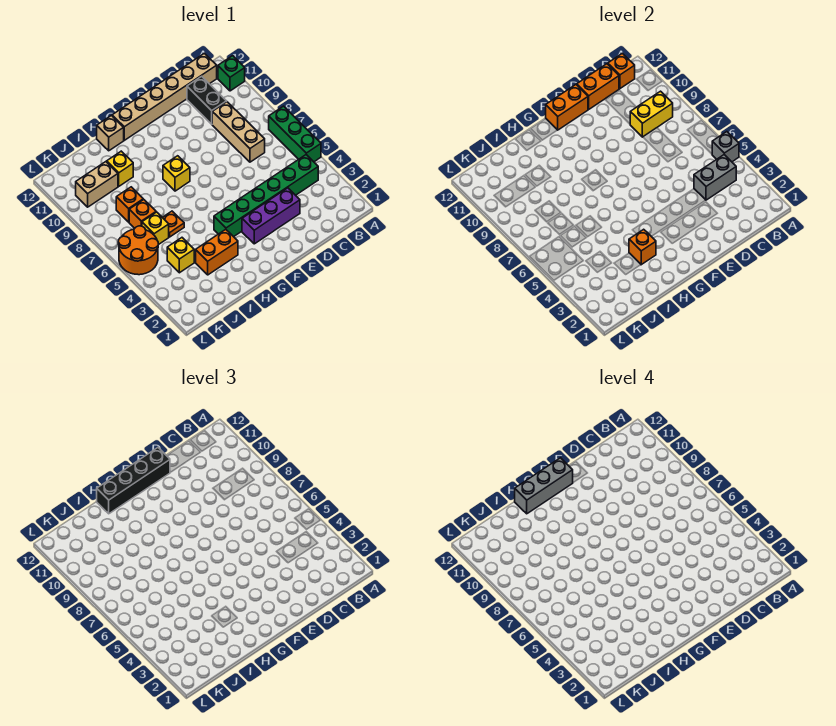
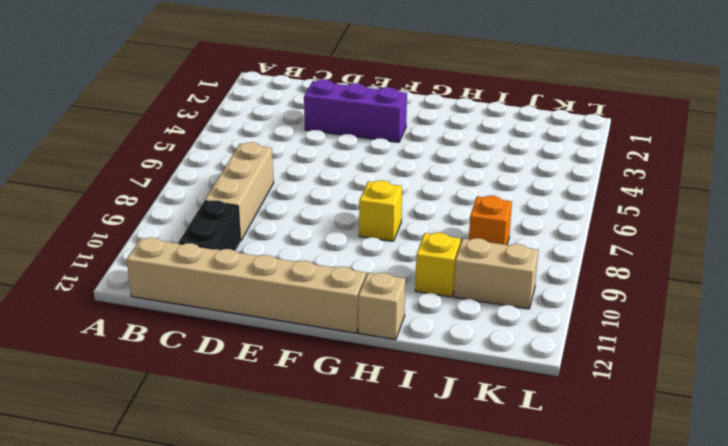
none -> green 1x3 brick [269,106,321,162]
none -> green 1x1 brick [218,56,245,91]
none -> green 1x6 brick [214,155,318,237]

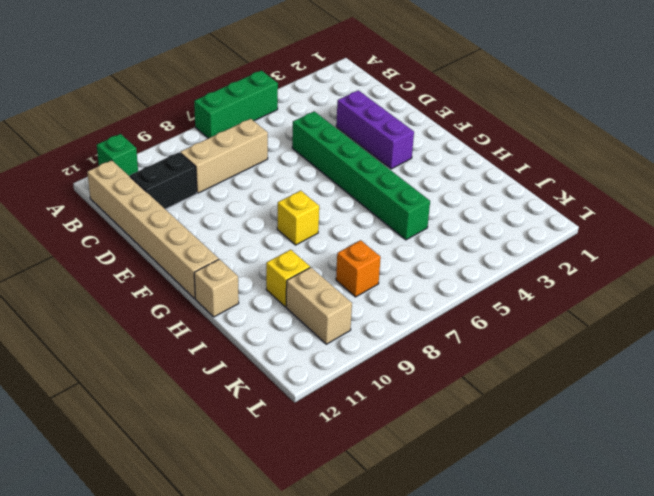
green 1x6 brick [292,111,430,240] -> green 1x6 brick moved to [214,155,318,237]
none -> orange 1x2 brick [196,229,238,275]
none -> orange 1x1 plate [162,211,184,237]
none -> yellow 1x1 brick [167,238,194,273]

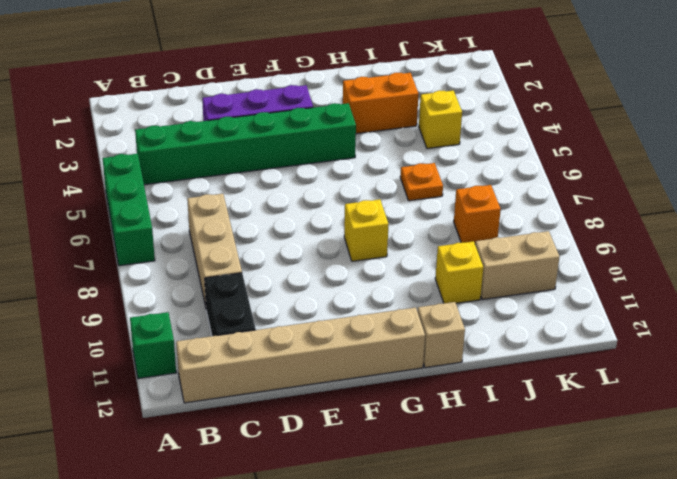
none -> yellow 1x1 brick [142,212,169,245]
none -> orange 1x1 brick [129,200,156,228]
none -> orange 2x2 round brick [118,226,158,275]

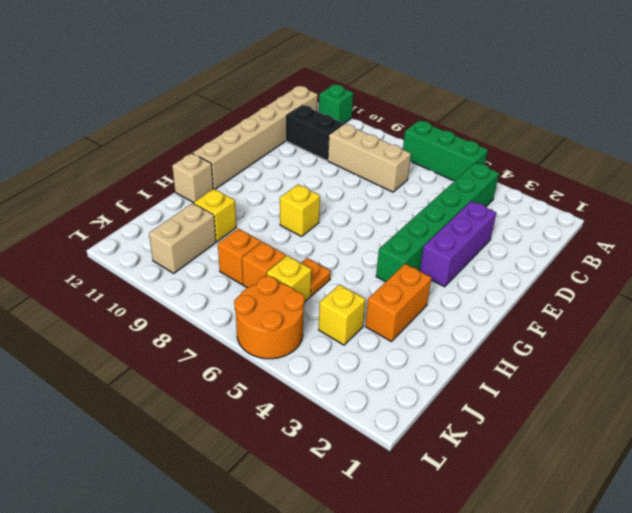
none -> grey 1x1 brick [712,132,739,162]
none -> grey 1x2 brick [694,155,736,200]
none -> yellow 1x2 brick [630,91,673,137]

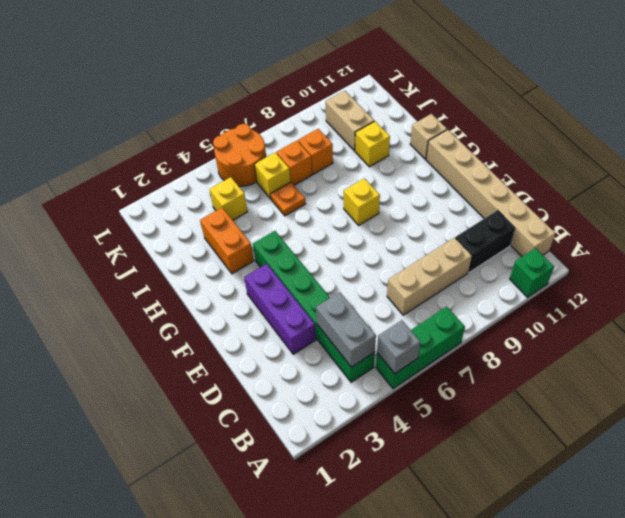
none -> yellow 1x2 brick [630,91,673,137]
none -> orange 1x1 brick [608,53,635,88]
none -> orange 1x2 brick [577,64,619,109]

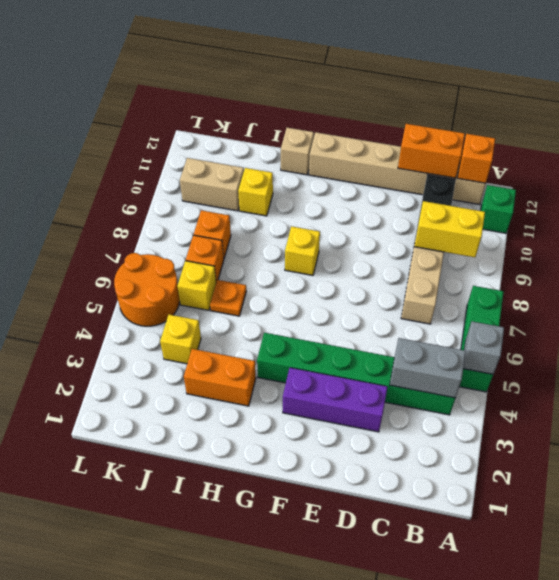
none -> orange 1x2 brick [546,85,588,130]
none -> orange 1x1 brick [629,229,656,265]
none -> black 1x4 brick [97,448,170,514]

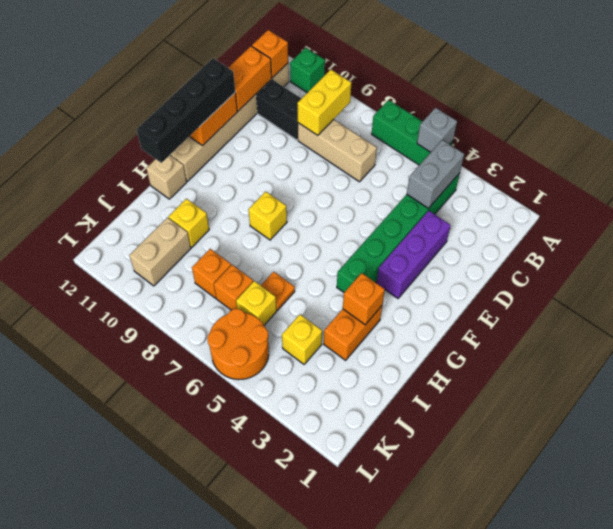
none -> grey 1x3 brick [515,458,573,514]

